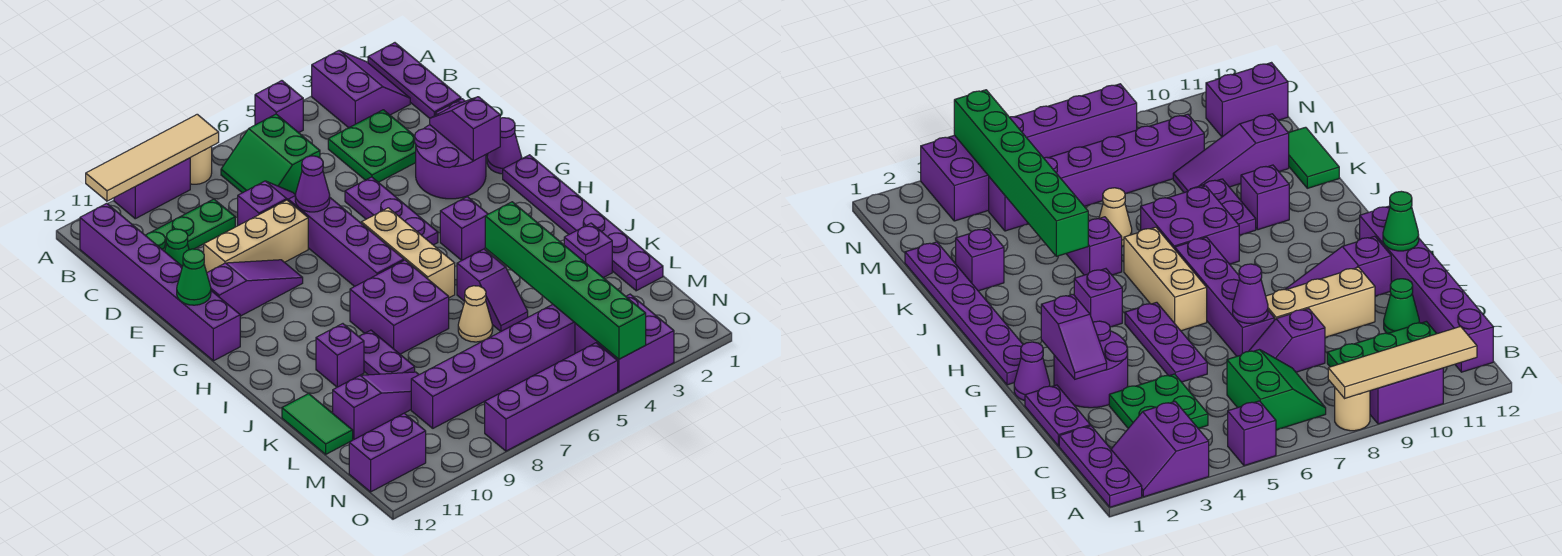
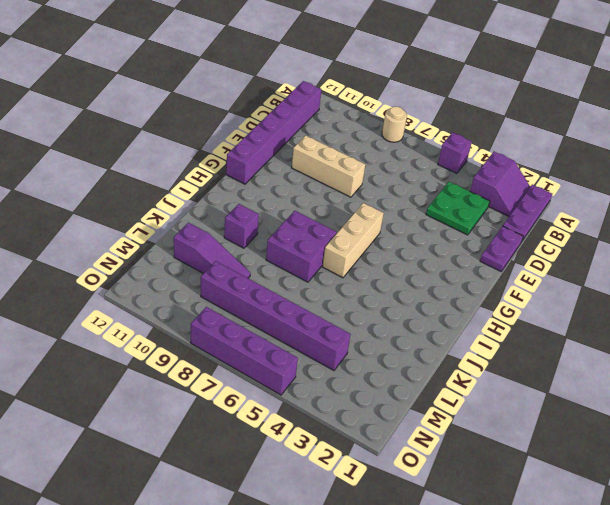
none -> purple 1x2 brick [114,158,190,219]
none -> green 2x2 slope [221,114,320,195]
none -> green 1x3 plate [145,199,235,251]
none -> purple 1x2 slope [238,181,295,226]

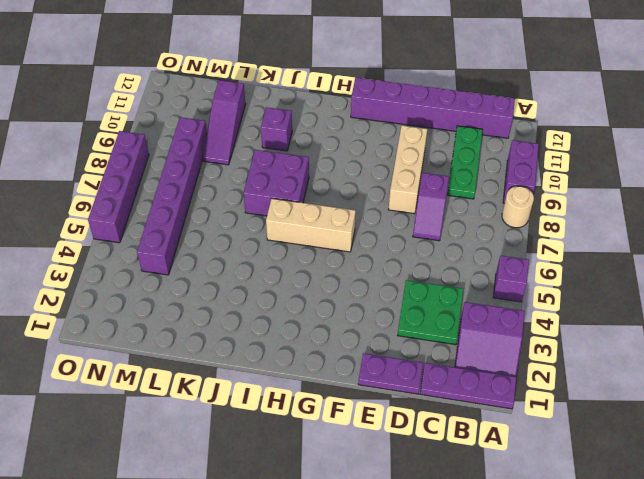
none -> green 2x2 slope [221,114,320,195]
none -> green 1x1 cone [165,229,189,266]
none -> purple 2x2 round brick [415,125,486,199]
none -> purple 1x3 plate [345,177,438,245]

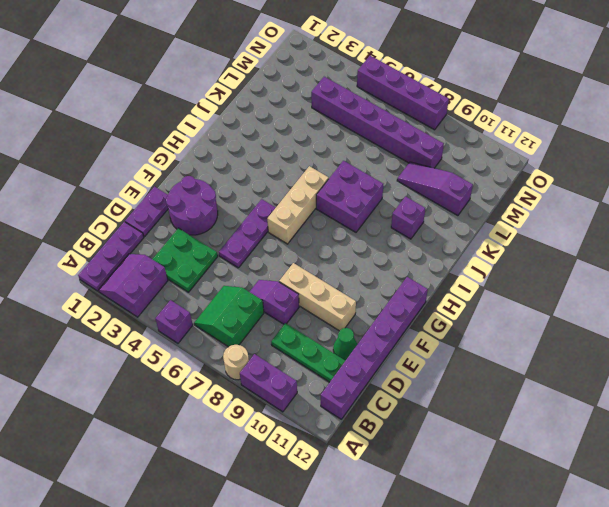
green 2x2 slope [194,286,264,347] -> green 2x2 slope turned to [221,114,320,195]
none -> purple 1x4 brick [288,196,404,286]
none -> purple 1x1 cone [487,118,522,174]
none -> purple 1x3 slope [207,260,303,316]
none -> purple 1x6 plate [503,155,663,291]

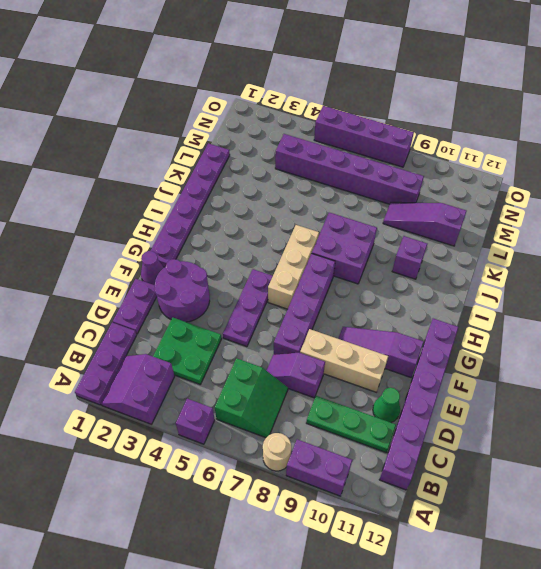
none -> purple 1x1 brick [440,197,488,260]
none -> purple 1x2 slope [457,249,528,331]
none -> purple 1x2 plate [359,330,415,375]
none -> purple 1x1 brick [564,223,612,278]

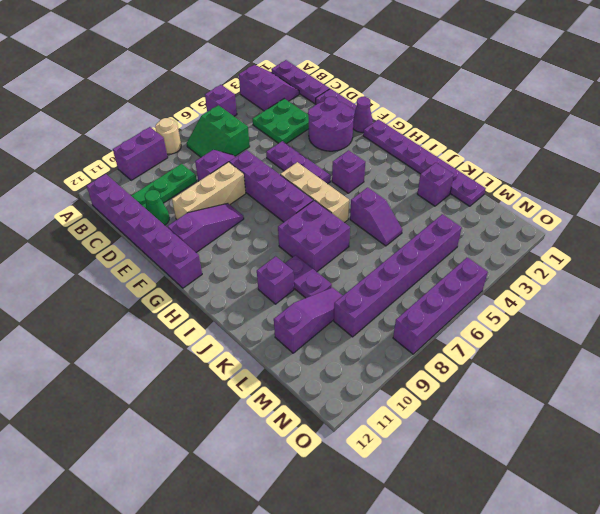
none -> tan 1x1 cone [458,286,493,342]
none -> green 1x2 tile [282,394,353,454]
none -> purple 2x2 brick [575,294,674,391]
none -> purple 1x2 brick [349,413,426,492]

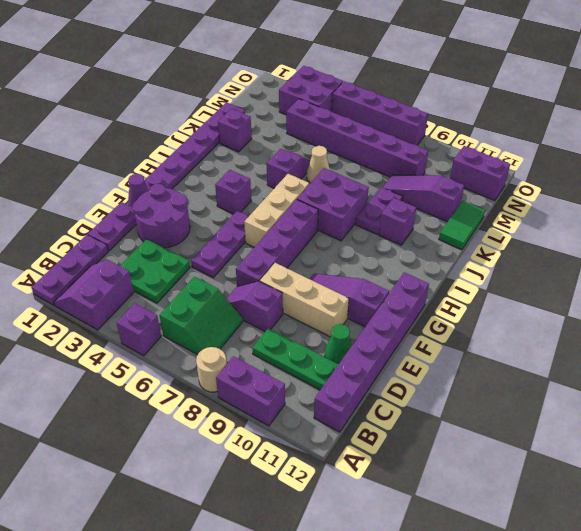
none -> tan 1x4 tile [86,114,219,201]
none -> purple 1x2 slope [430,97,500,161]
none -> purple 1x1 cone [295,156,330,212]
none -> green 1x1 cone [177,249,211,305]

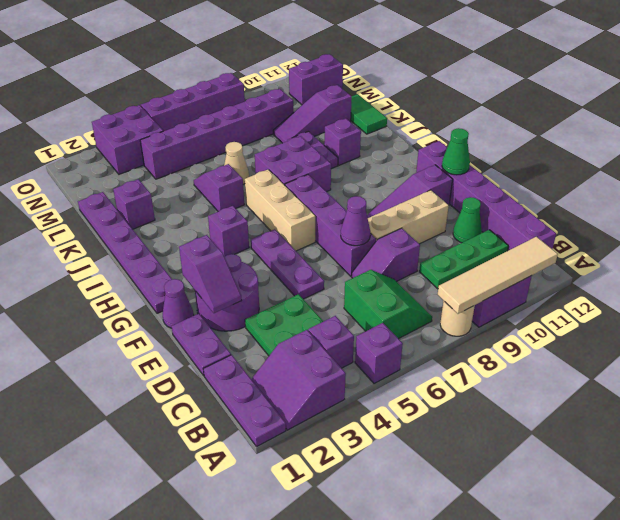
purple 1x1 brick [308,316,354,368] -> none
none -> green 1x6 brick [485,202,646,359]

